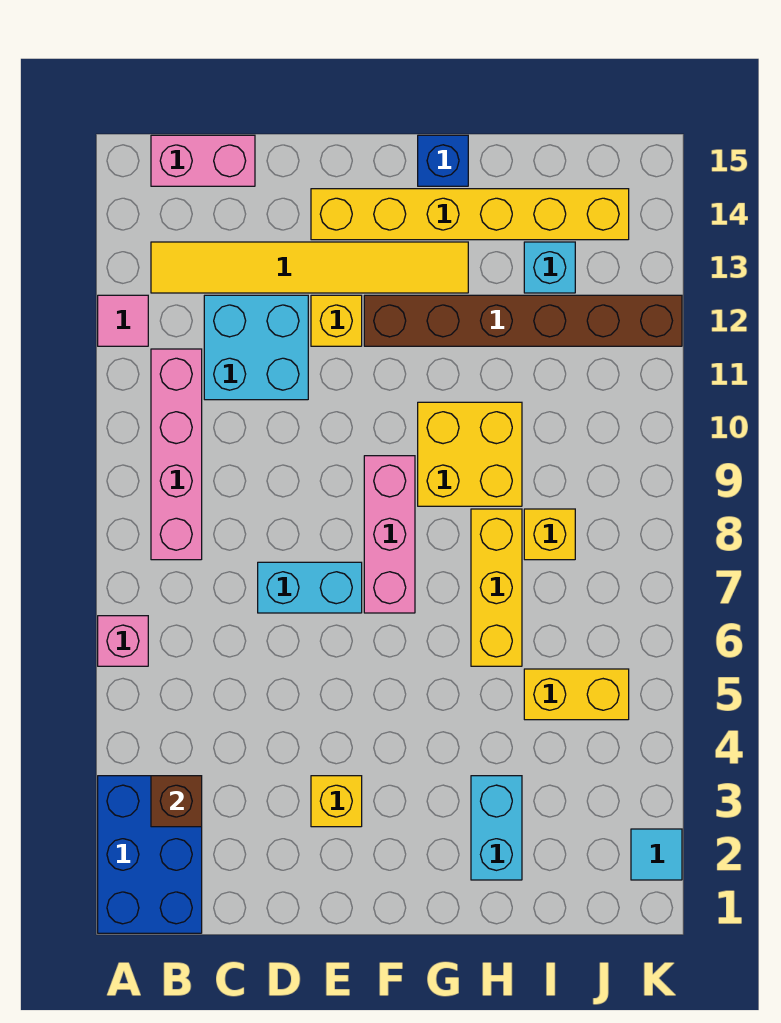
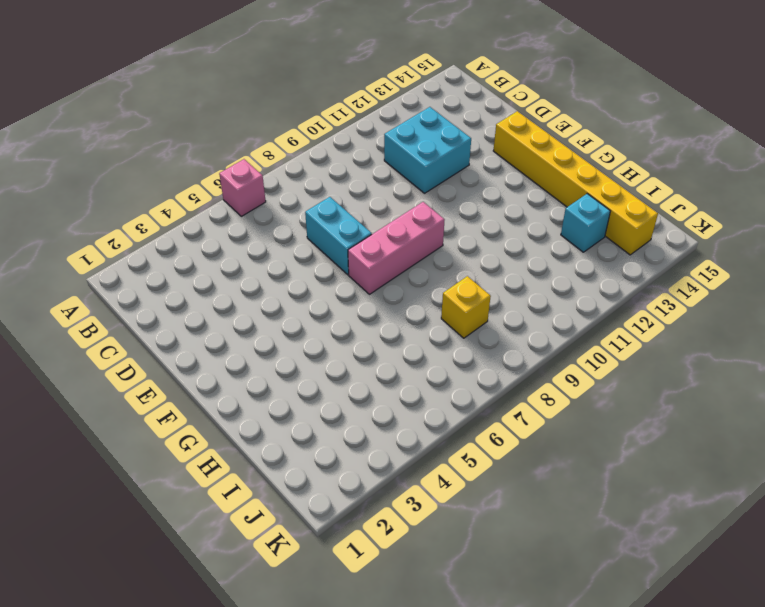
none -> blue 2x3 brick [98,776,202,933]
none -> pink 1x1 tile [98,295,148,346]
none -> pink 1x4 brick [151,349,202,560]

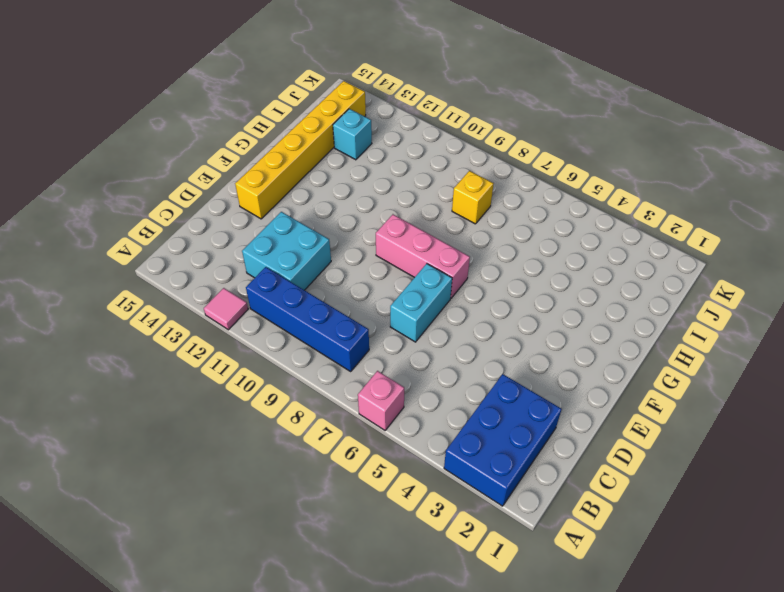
blue 2x3 brick [444,374,562,506] -> blue 2x3 brick turned to [98,776,202,933]
blue 1x4 brick [246,267,369,371] -> pink 1x4 brick [151,349,202,560]
none -> yellow 1x6 tile [151,242,468,293]
none -> pink 1x2 brick [151,135,255,186]
none -> yellow 1x1 brick [311,776,362,827]

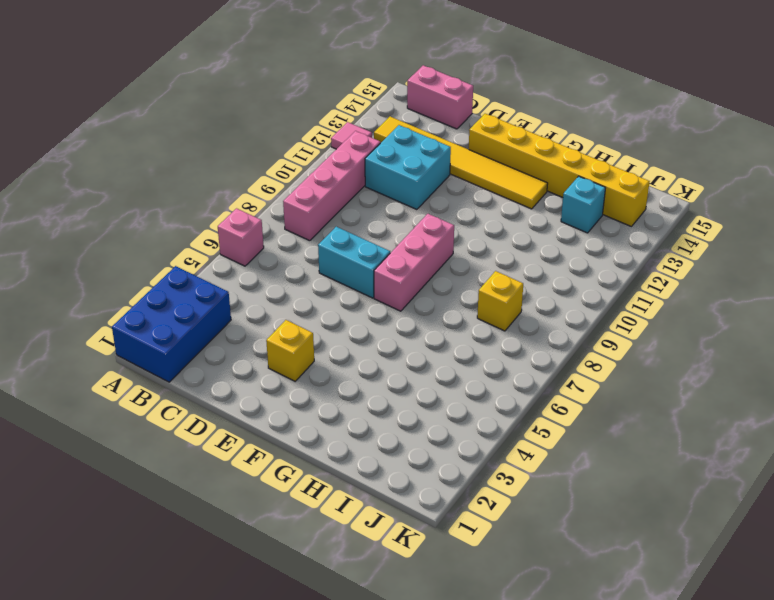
none -> yellow 1x1 brick [311,295,362,346]
none -> brown 1x6 brick [364,295,682,346]
none -> yellow 2x2 brick [418,402,522,506]

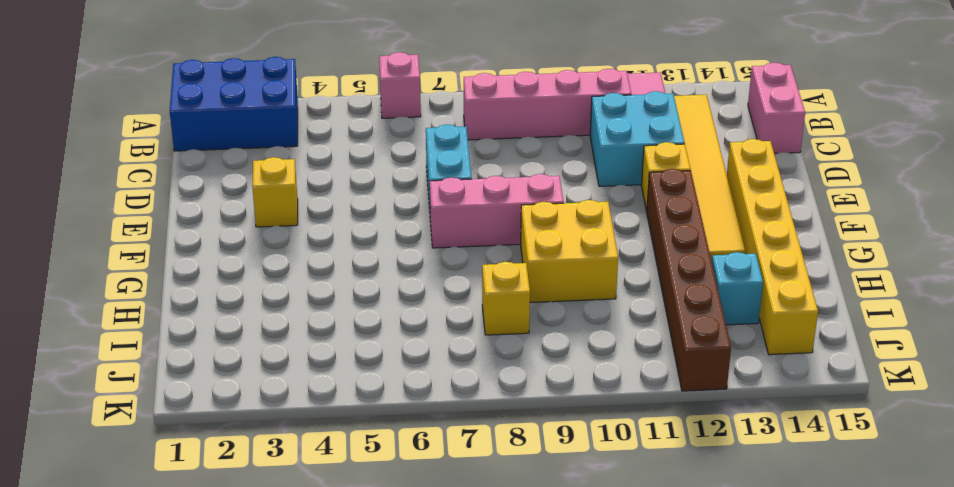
none -> blue 1x1 brick [418,135,468,186]
none -> cyan 1x2 brick [471,776,522,880]
none -> yellow 1x3 brick [471,509,522,666]

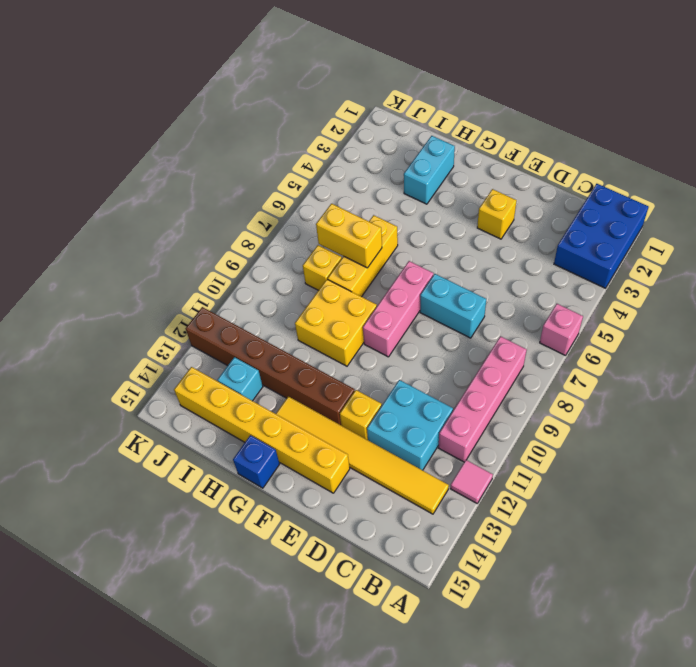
yellow 1x2 brick [316,204,382,268] -> yellow 1x2 brick moved to [524,669,629,720]
none -> pink 1x2 brick [151,135,255,186]
none -> cyan 1x1 tile [631,829,682,880]
none -> brown 1x1 brick [151,776,202,827]

